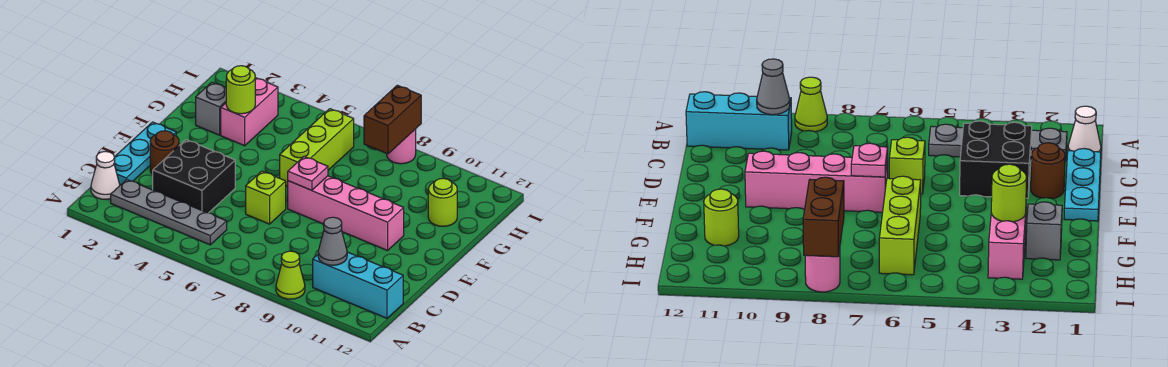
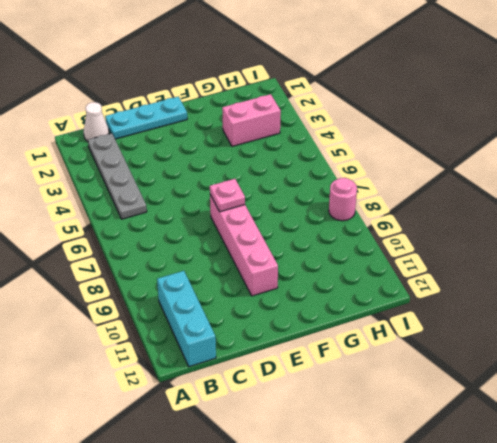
none -> lime 1x1 cone [276,251,305,299]
none -> black 2x2 brick [153,140,235,213]
none -> brown 1x1 round brick [150,131,179,174]

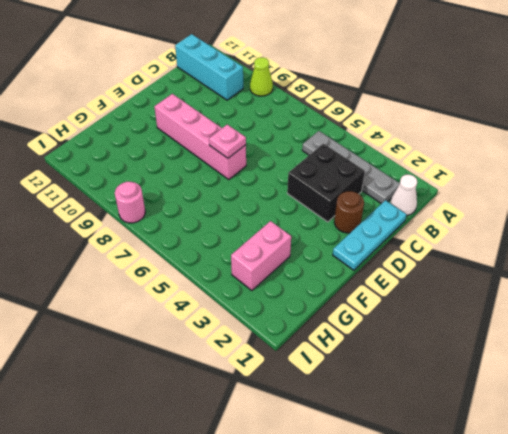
none -> lime 1x1 brick [246,171,286,224]
none -> lime 1x3 brick [280,109,354,186]
none -> grey 1x1 brick [196,82,226,135]

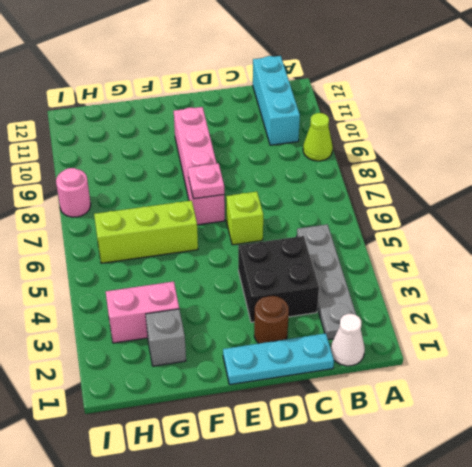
none -> lime 1x1 round brick [428,178,457,226]
none -> grey 1x1 cone [318,217,347,265]
none -> lime 1x1 round brick [226,66,255,114]

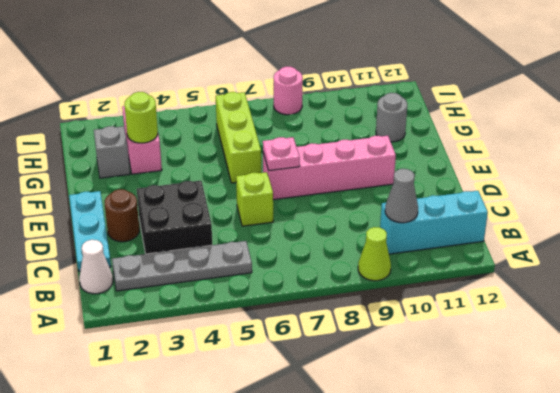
grey 1x1 round brick [376,93,407,142] -> lime 1x1 round brick [428,178,457,226]
none -> brown 1x2 brick [364,85,421,154]

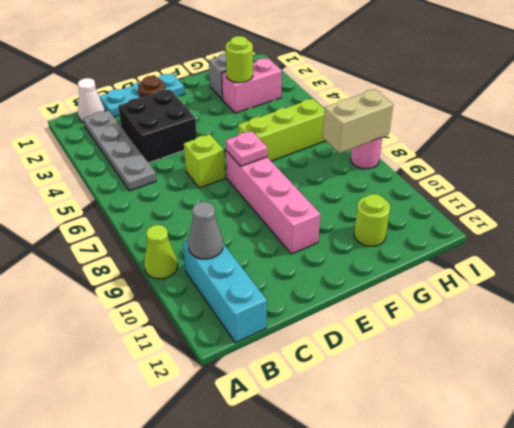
tan 1x2 brick [323,90,393,153] -> brown 1x2 brick [364,85,421,154]

